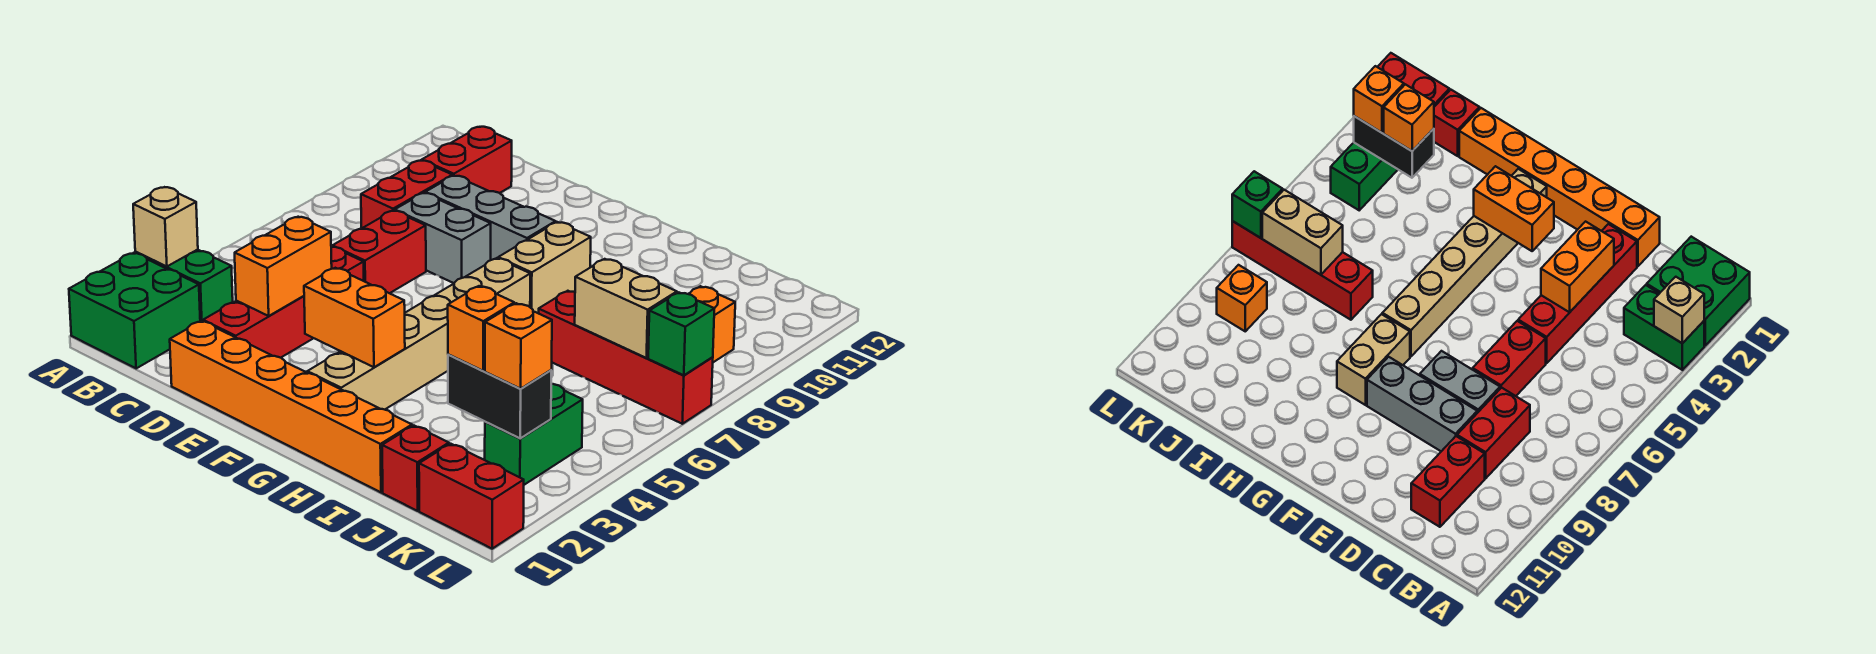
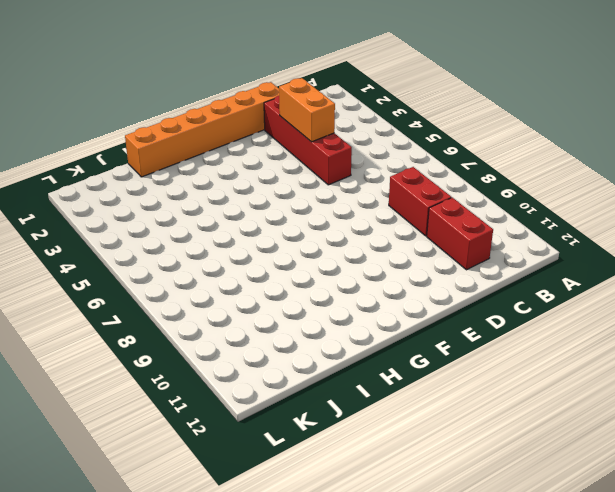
none -> green 2x2 brick [69,253,200,368]
none -> green 1x2 brick [135,250,233,321]
none -> red 1x2 brick [332,210,426,293]

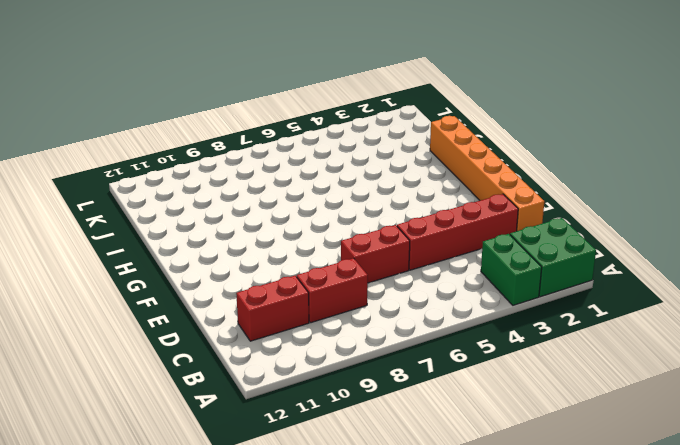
none -> grey 1x2 brick [395,193,491,283]
none -> grey 1x3 brick [425,176,556,260]
none -> tan 1x6 brick [307,258,530,410]

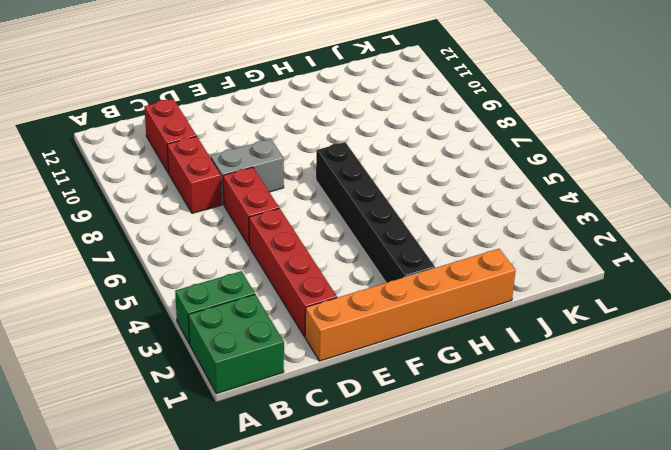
black 1x6 brick [316,142,435,283] -> tan 1x6 brick [307,258,530,410]
none -> grey 1x3 brick [425,176,556,260]
none -> tan 1x2 brick [498,222,591,313]
none -> red 1x4 brick [539,291,713,424]

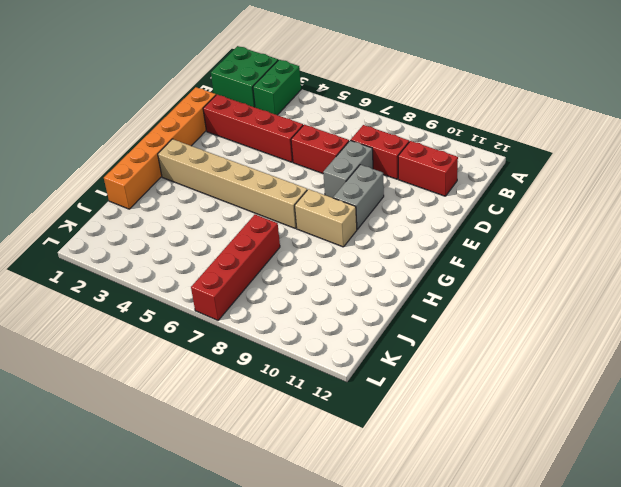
grey 1x2 brick [333,165,384,229] -> grey 1x3 brick [425,176,556,260]
none -> red 1x1 brick [382,425,449,511]
none -> red 1x2 brick [419,444,524,549]
none -> green 1x2 brick [485,384,583,485]

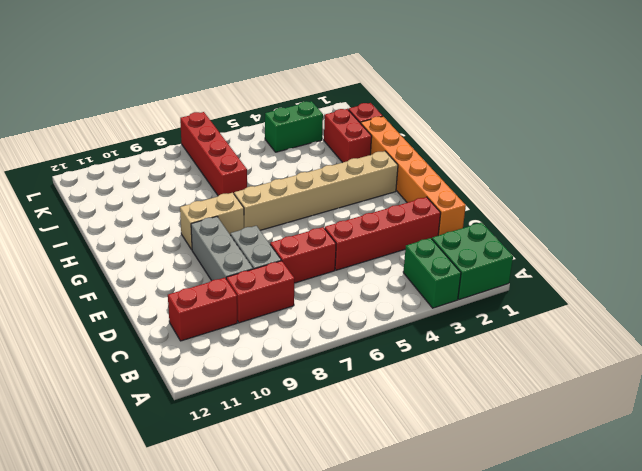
red 1x2 brick [324,109,372,163] -> red 1x2 brick moved to [419,444,524,549]
none -> orange 1x1 brick [689,286,735,362]
none -> tan 1x1 brick [133,187,198,267]
none -> orange 1x2 brick [235,217,332,316]

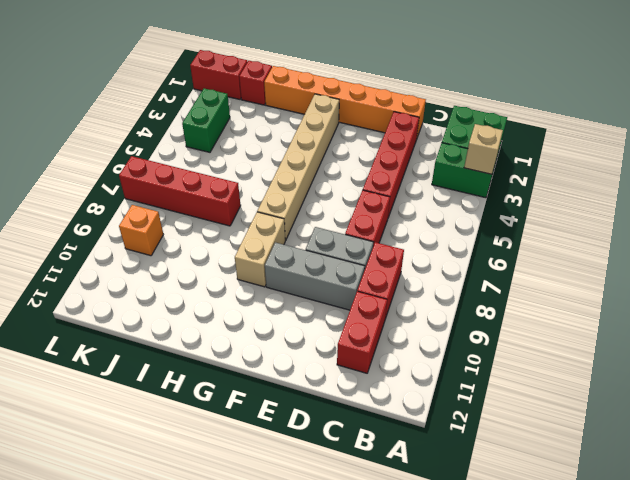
none -> orange 1x2 brick [235,217,332,316]
none -> orange 1x2 brick [304,268,405,367]
none -> black 1x2 brick [448,354,551,439]

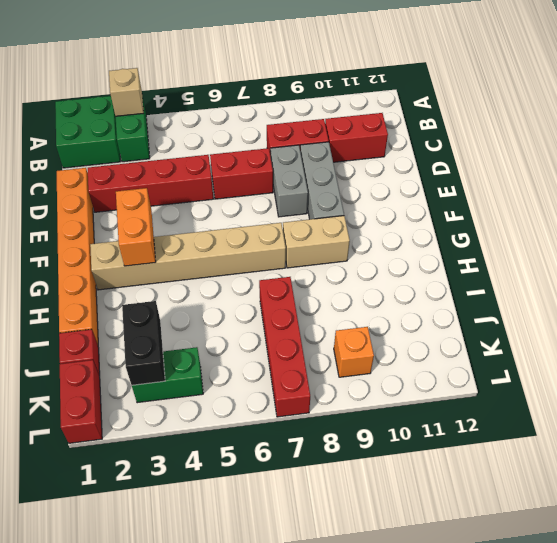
none -> orange 1x2 brick [235,217,332,316]
none -> tan 1x2 brick [575,259,677,358]
none -> green 1x1 brick [648,292,714,375]

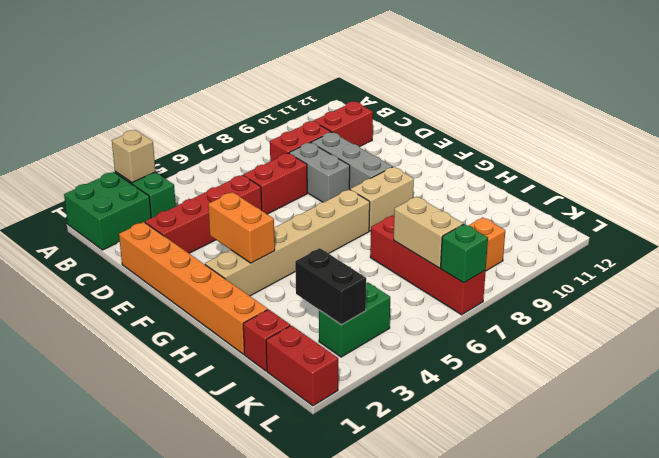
none -> orange 1x2 brick [235,217,332,316]
none -> orange 1x1 brick [448,286,514,371]
none -> orange 1x1 brick [485,303,552,389]

